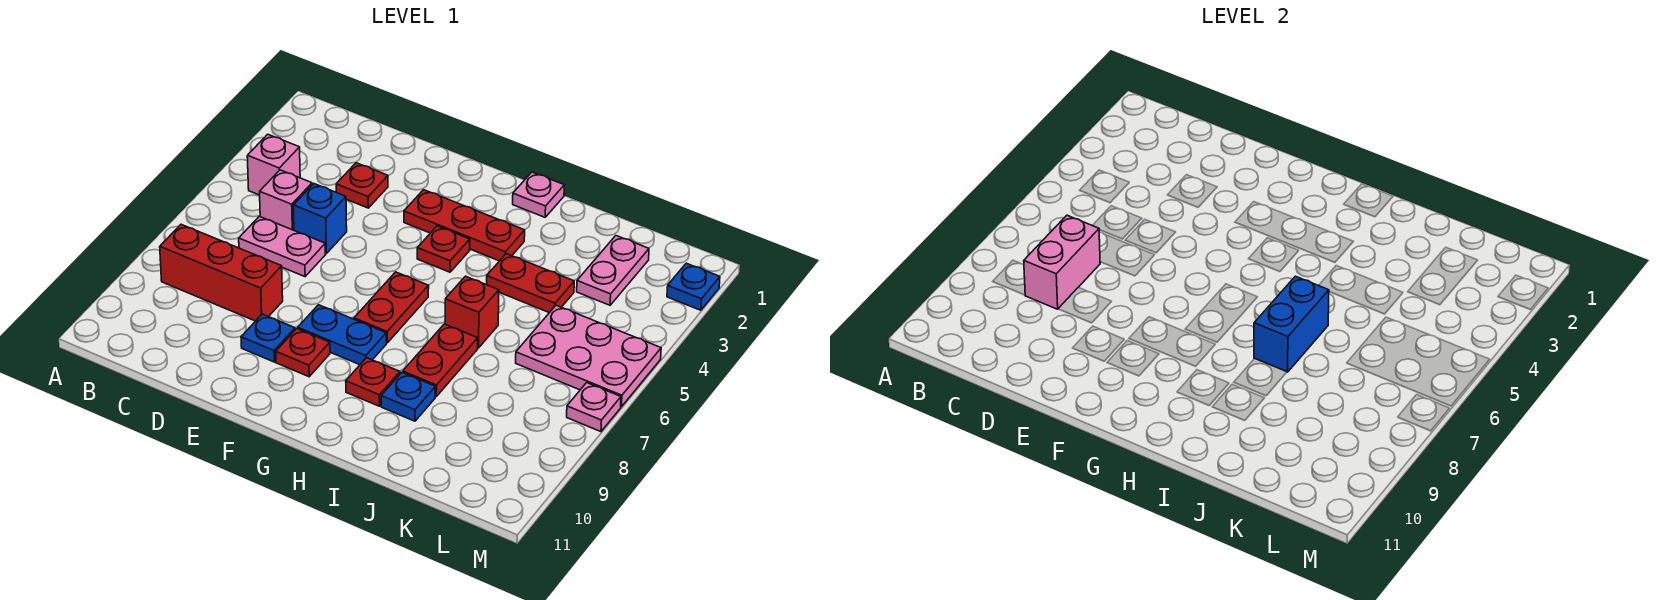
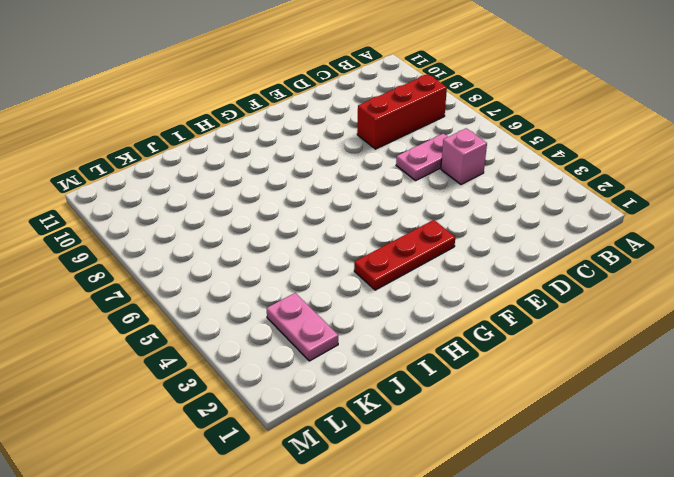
none -> pink 1x1 brick [247,134,300,195]
none -> red 1x1 plate [336,163,388,208]
none -> blue 1x1 brick [293,184,347,254]

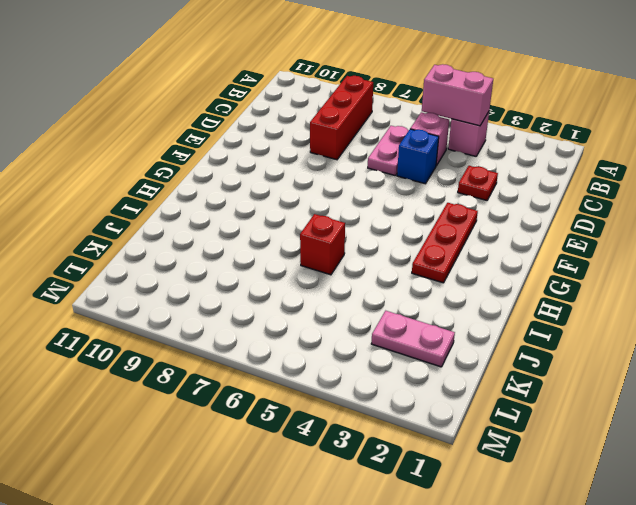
pink 1x2 brick [422,64,493,126] -> pink 1x2 brick moved to [1024,215,1100,309]
none -> blue 1x1 plate [241,314,295,362]
none -> blue 1x2 plate [298,305,386,365]
none -> red 1x1 plate [276,329,330,377]

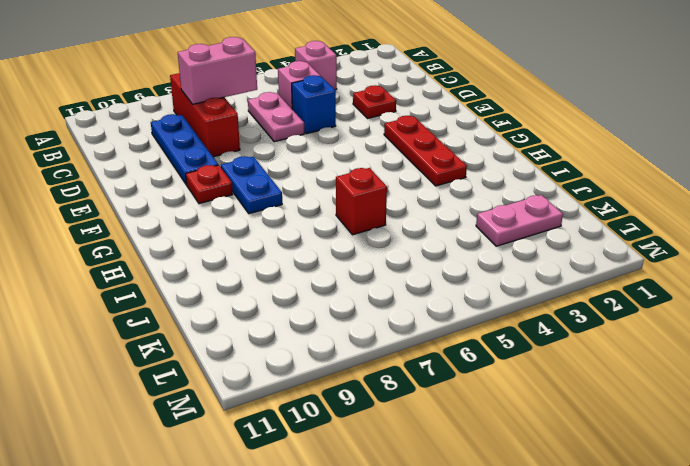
blue 1x3 plate [151,114,218,185] -> blue 1x1 plate [241,314,295,362]
none -> red 1x1 plate [417,226,470,272]
none -> red 1x2 plate [354,272,429,343]
none -> pink 1x1 plate [513,172,564,217]

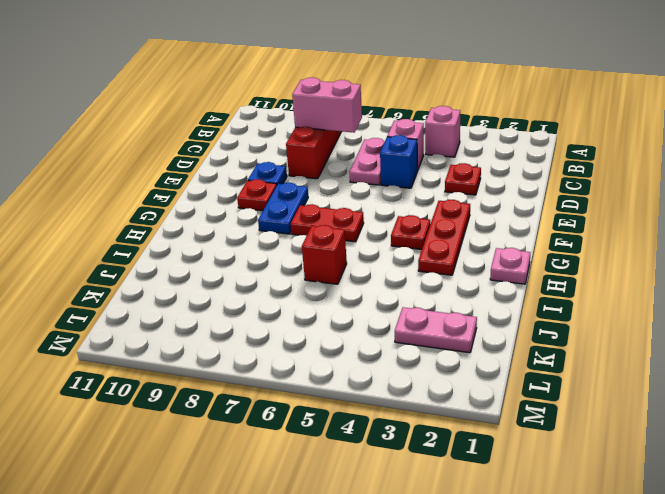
none -> red 1x1 plate [346,358,400,406]
none -> red 1x2 plate [487,254,574,313]
none -> red 1x2 plate [403,324,478,396]

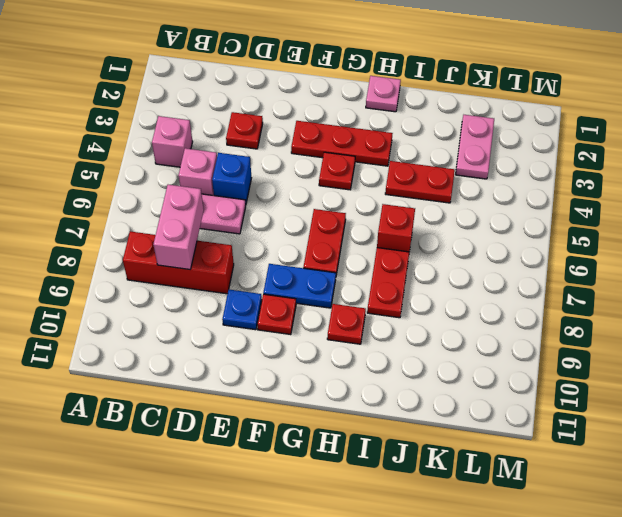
none -> blue 1x1 plate [381,372,435,421]
none -> pink 2x3 plate [516,305,661,407]
none -> blue 1x1 plate [667,263,720,310]

